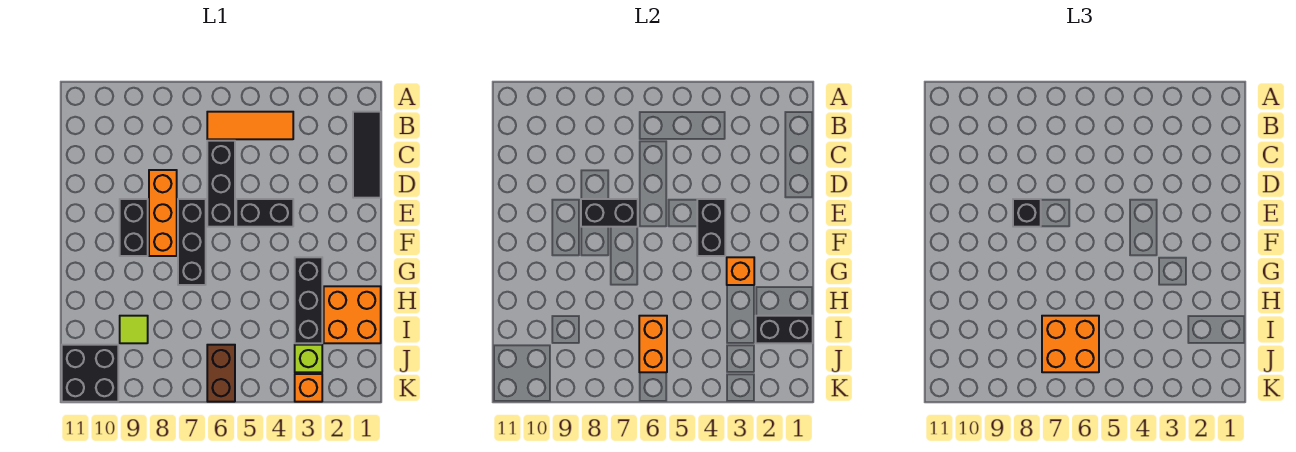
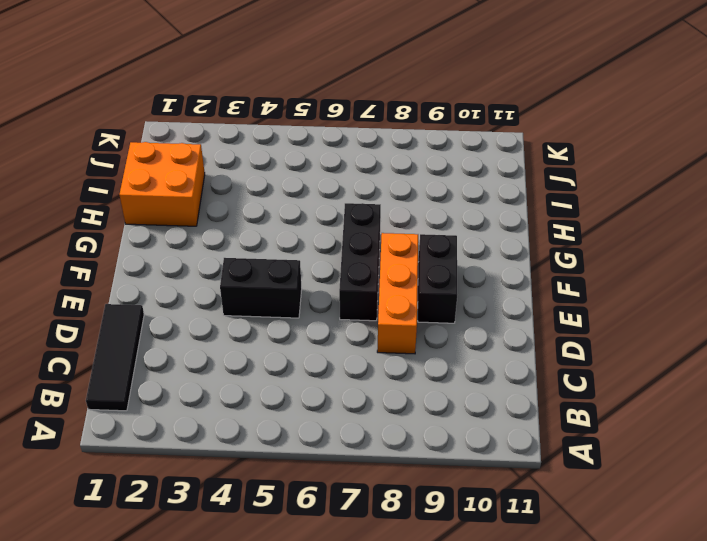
none -> orange 1x3 tile [207,112,293,139]
none -> black 1x3 brick [207,141,235,227]
none -> black 1x3 brick [295,257,322,343]

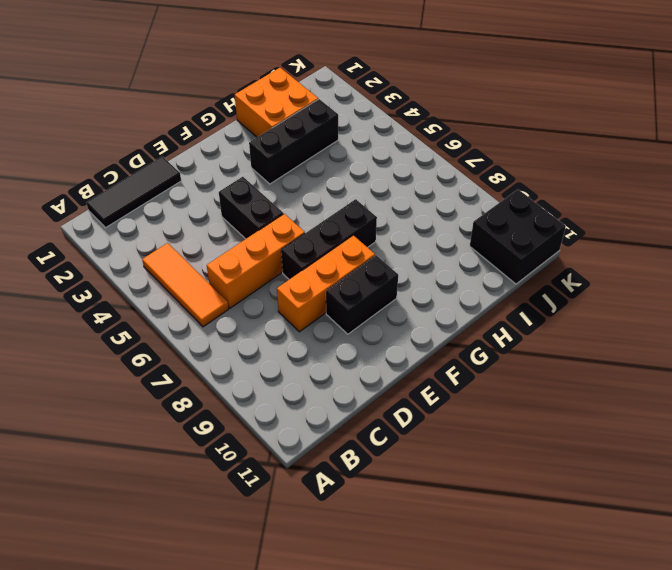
orange 1x3 brick [207,214,305,308] -> black 1x3 brick [207,141,235,227]
none -> lime 1x1 tile [120,316,148,343]
none -> lime 1x1 brick [295,345,322,372]
none -> brown 1x2 brick [207,345,235,402]

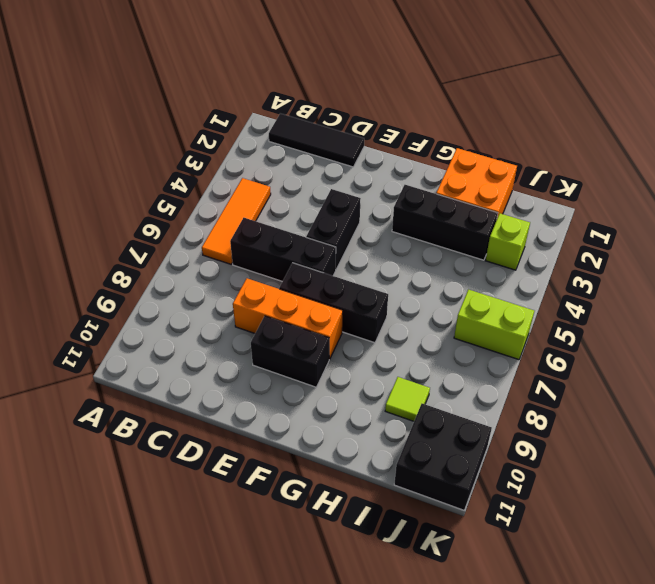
lime 1x2 brick [454,290,534,360] -> brown 1x2 brick [207,345,235,402]
none -> orange 1x1 brick [295,374,322,402]
none -> black 1x2 brick [697,199,725,256]
none -> black 1x2 brick [581,199,638,227]

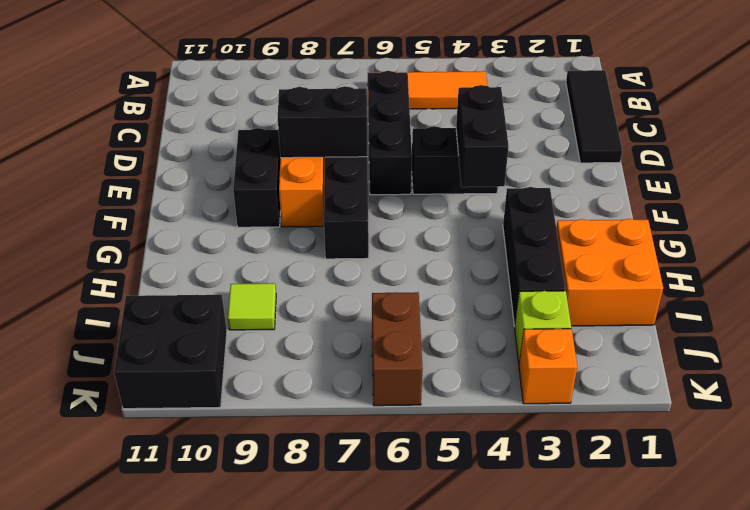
none -> orange 1x1 brick [727,257,754,285]
none -> black 1x2 brick [756,316,813,343]
none -> orange 1x2 brick [639,316,667,372]

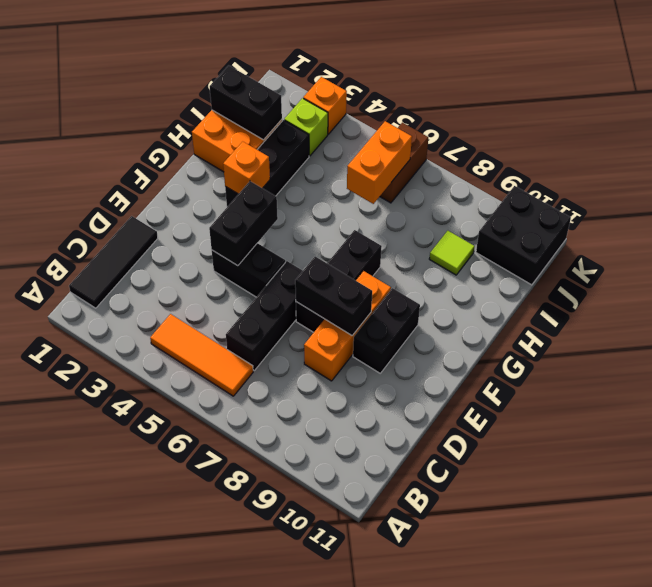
none -> black 1x1 brick [1013,199,1041,227]
none -> orange 2x2 brick [1042,316,1099,372]

